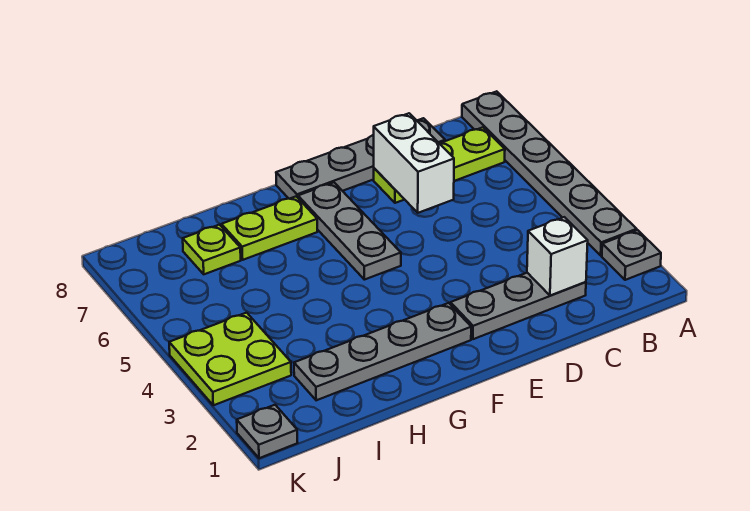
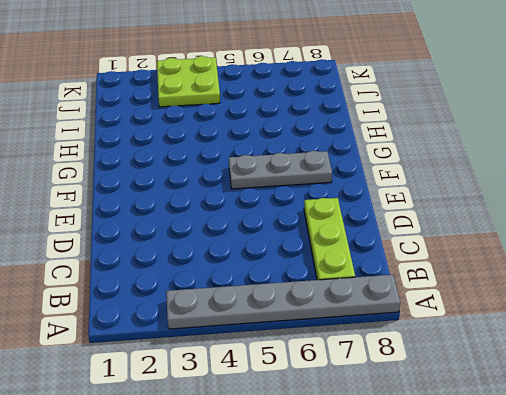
none -> grey 1x1 plate [602,230,661,280]
none -> grey 1x3 plate [450,273,586,339]
none -> grey 1x4 plate [276,118,445,199]

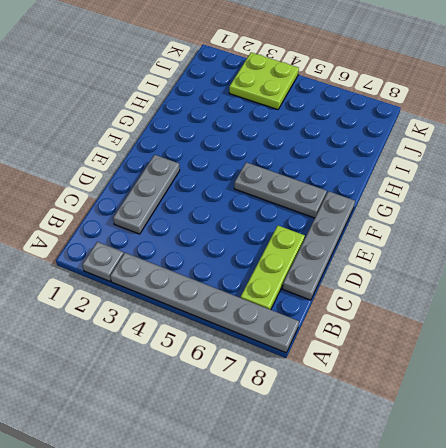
none -> grey 1x4 plate [294,303,471,400]
none -> lime 1x2 plate [221,197,317,260]
none -> lime 1x1 plate [183,225,241,274]

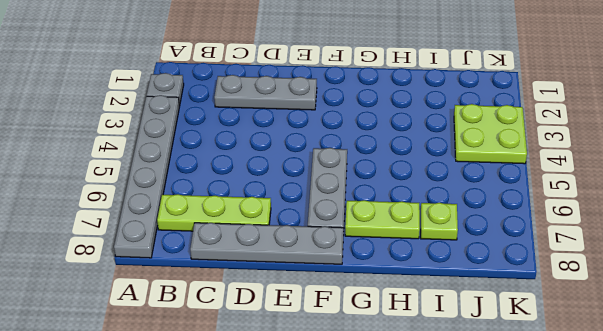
none -> grey 1x4 plate [294,303,471,400]
none -> grey 1x1 plate [237,405,298,458]
none -> white 1x1 brick [527,217,588,296]

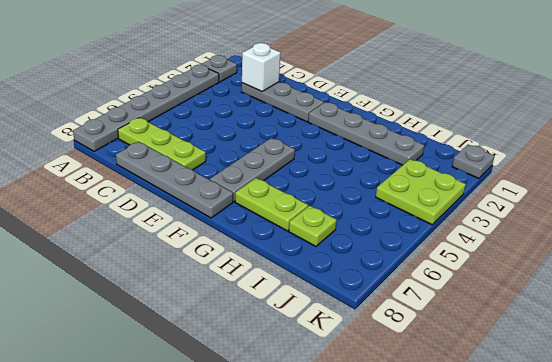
none -> white 1x2 brick [374,113,454,213]

